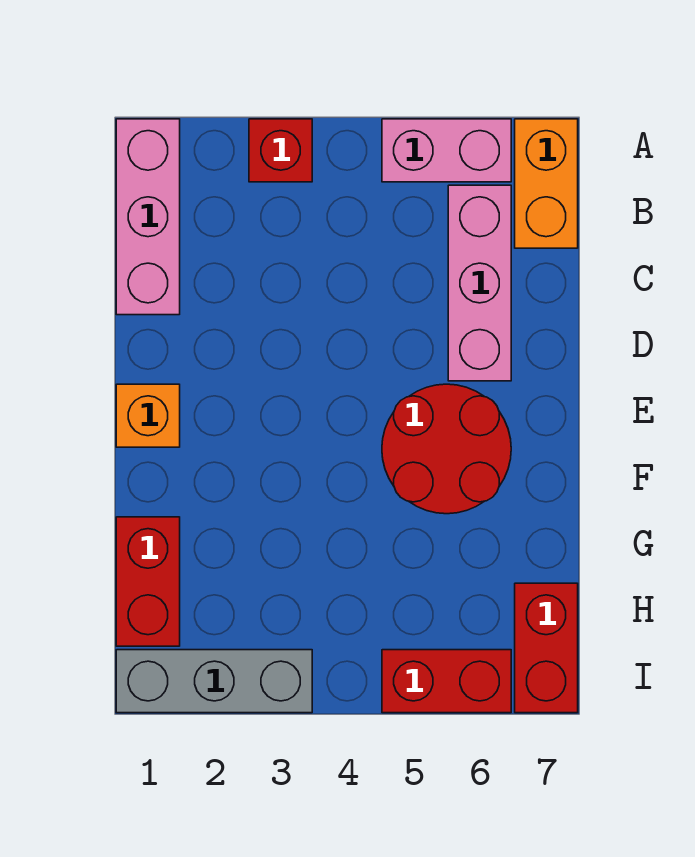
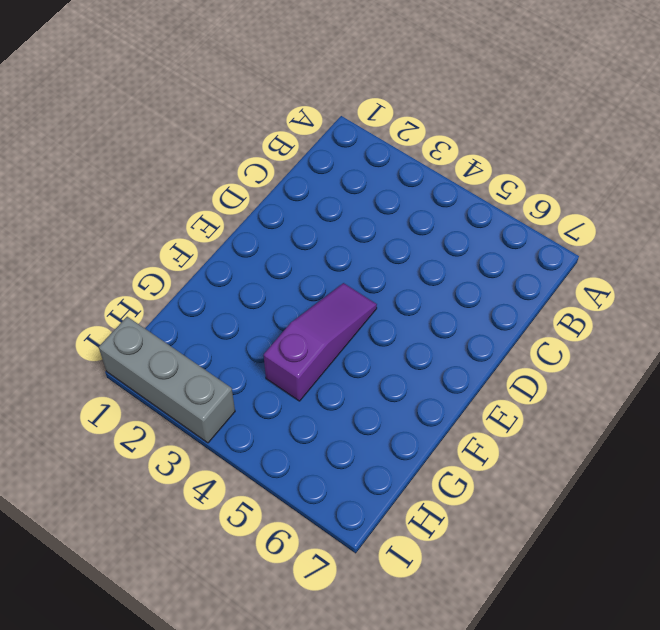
purple 1x3 slope [264,283,377,401] -> none
none -> pink 1x3 brick [116,119,180,315]
none -> red 1x1 brick [249,119,312,182]

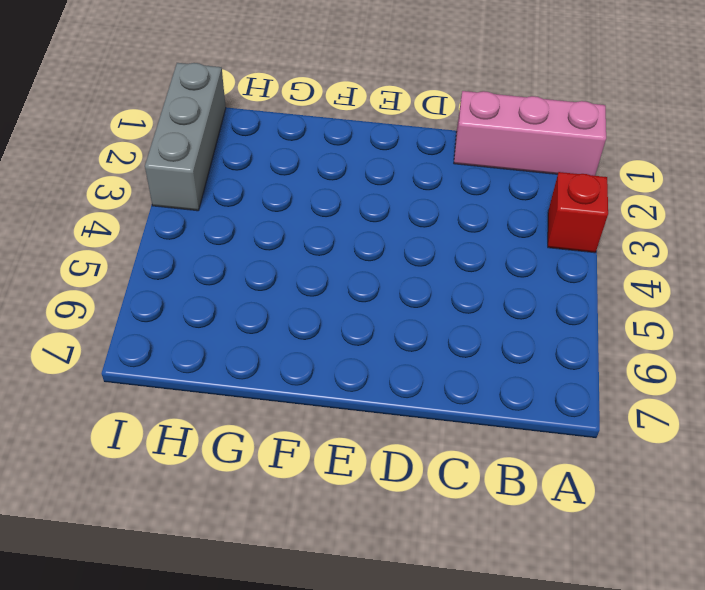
none -> pink 1x2 brick [382,119,511,182]
none -> orange 1x2 brick [515,119,578,248]

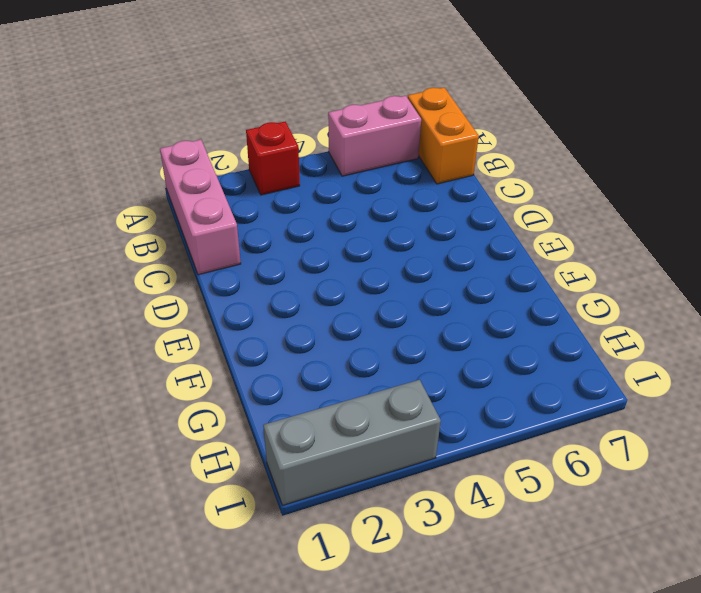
none -> pink 1x3 brick [448,185,511,381]
none -> orange 1x1 brick [116,384,180,447]

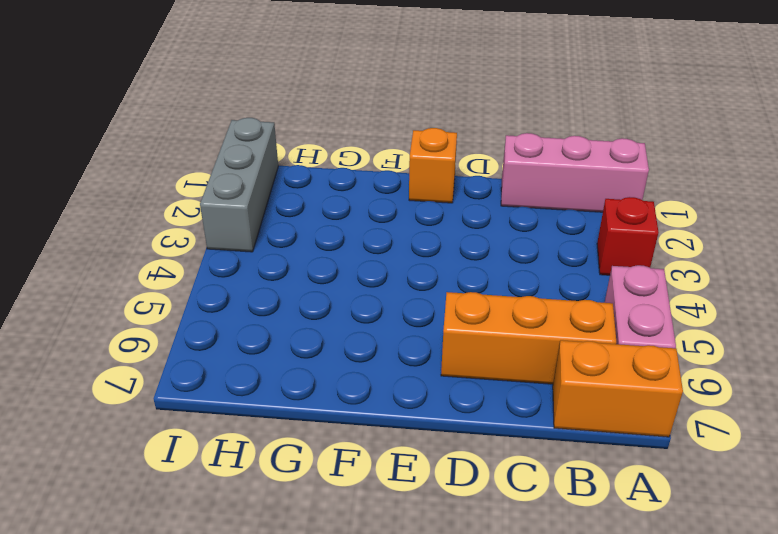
orange 1x3 brick [441,292,616,384] -> pink 1x3 brick [448,185,511,381]
none -> red 2x2 round brick [382,384,511,514]
none -> red 1x2 brick [116,517,180,646]

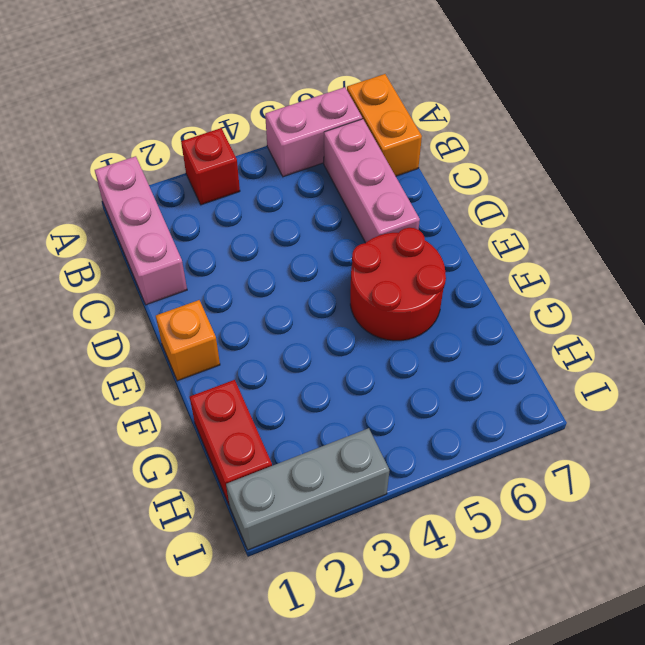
none -> red 1x2 brick [515,583,578,713]
none -> red 1x2 brick [382,650,511,713]

